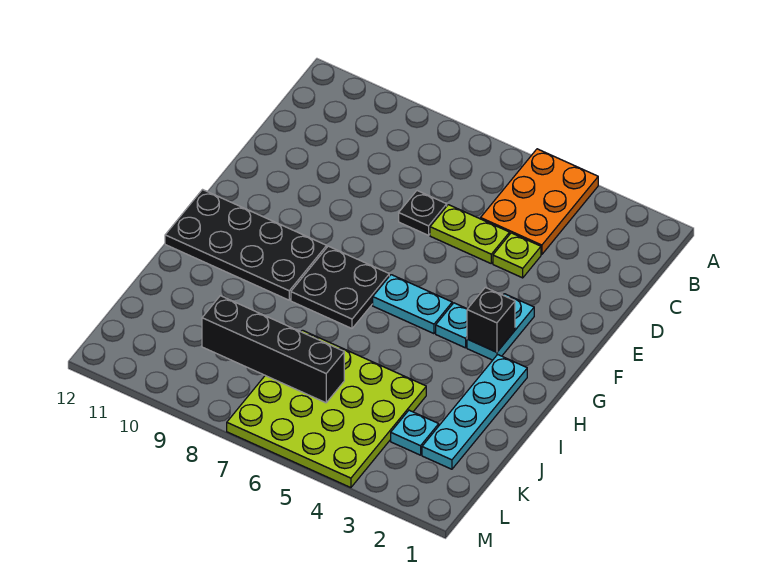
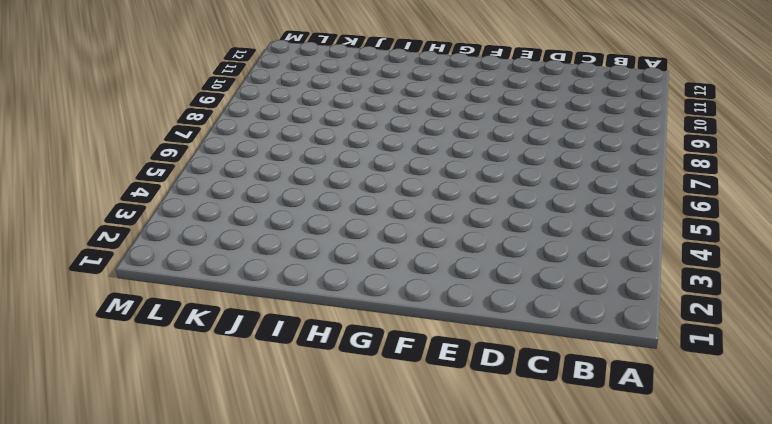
none -> orange 2x3 plate [481,149,598,255]
none -> lime 1x1 plate [493,233,541,278]
none -> lime 1x2 plate [430,205,510,263]

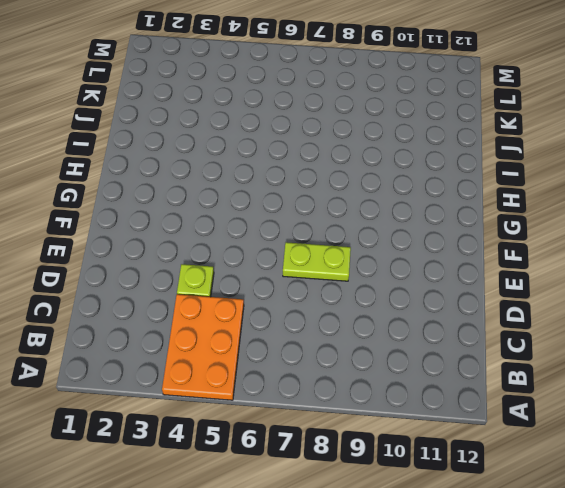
lime 1x2 plate [283,242,351,281] -> lime 1x2 plate moved to [430,205,510,263]
none -> black 1x1 plate [399,191,447,235]
none -> cyan 1x2 plate [467,294,534,360]
none -> cyan 1x1 plate [436,303,467,348]

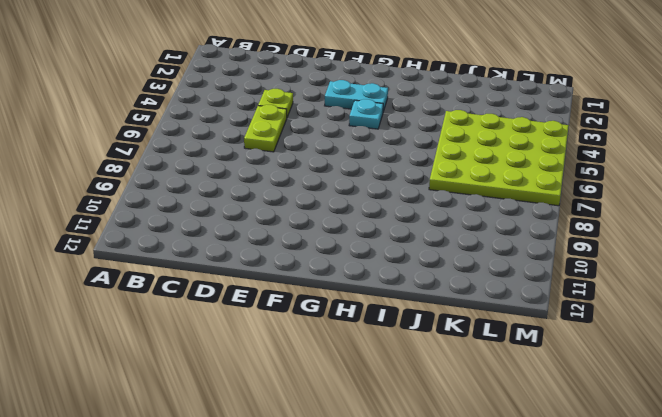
none -> orange 2x3 plate [481,149,598,255]
none -> black 1x1 plate [399,191,447,235]
none -> cyan 1x2 plate [373,275,452,334]

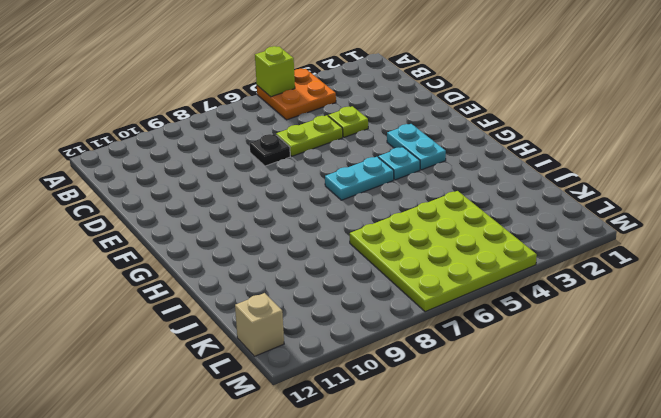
orange 2x2 plate [257,69,336,120] -> orange 2x3 plate [481,149,598,255]
lime 1x1 brick [255,46,295,97] -> none
tan 1x1 brick [235,293,284,356] -> none
none -> black 2x2 plate [291,246,389,328]
none -> black 2x4 plate [165,190,327,300]
none -> cyan 1x4 plate [422,355,527,469]

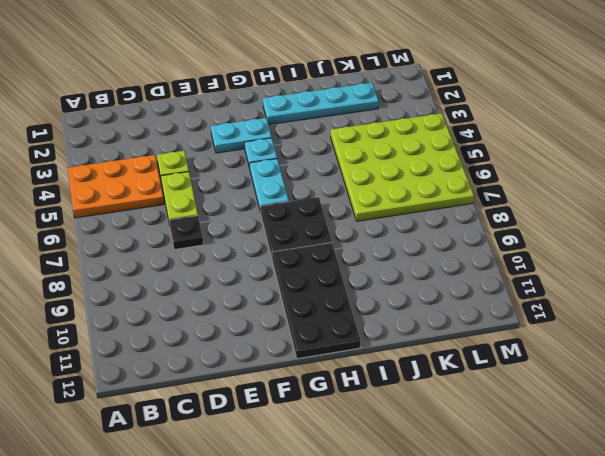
none -> cyan 1x1 plate [391,410,439,455]
none -> black 1x1 brick [467,287,515,352]
none -> black 1x4 brick [202,296,344,403]

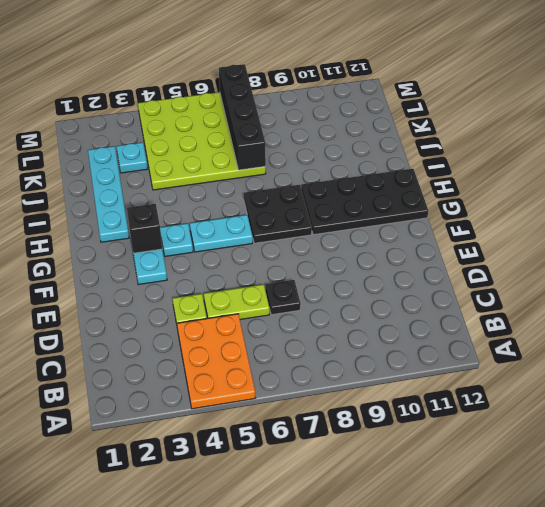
black 1x4 brick [219,64,266,170] -> black 1x4 brick turned to [202,296,344,403]

